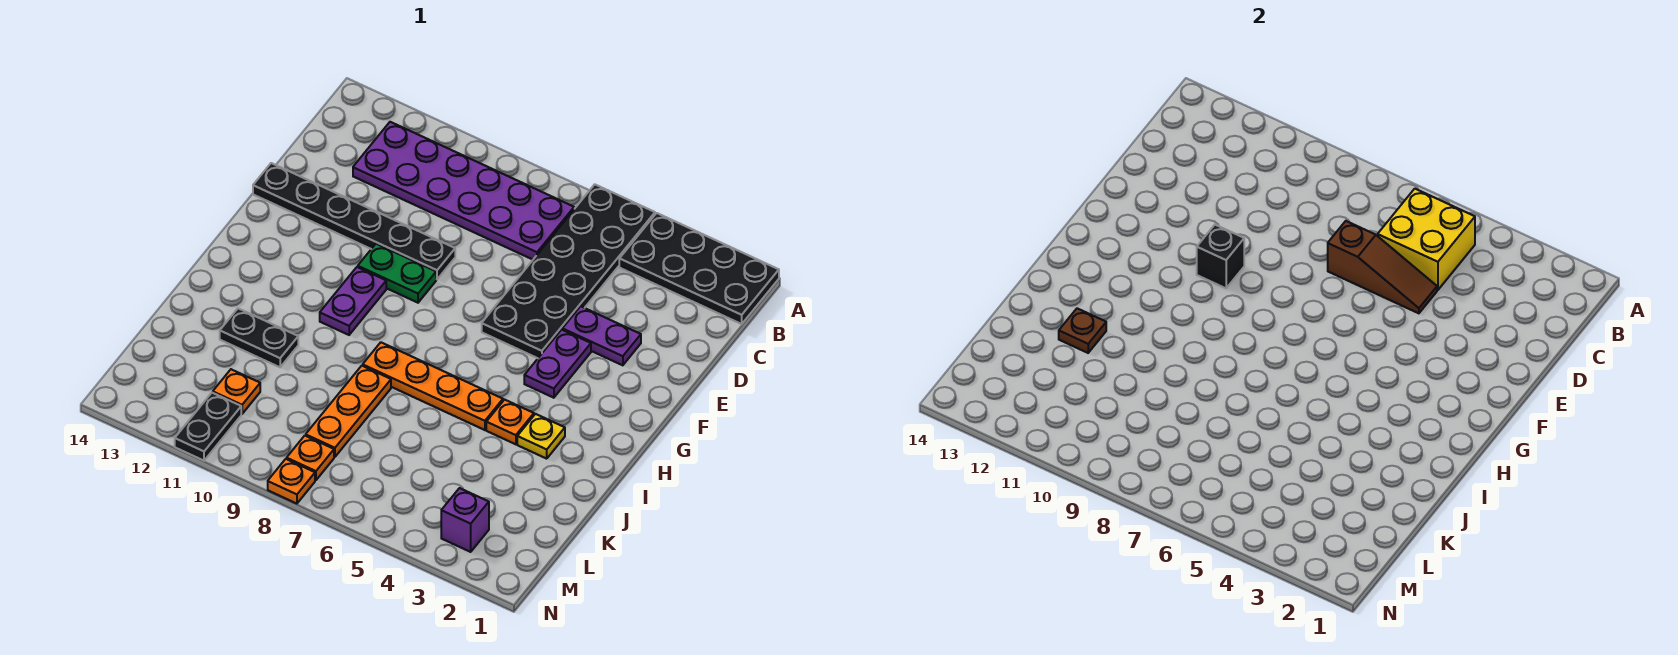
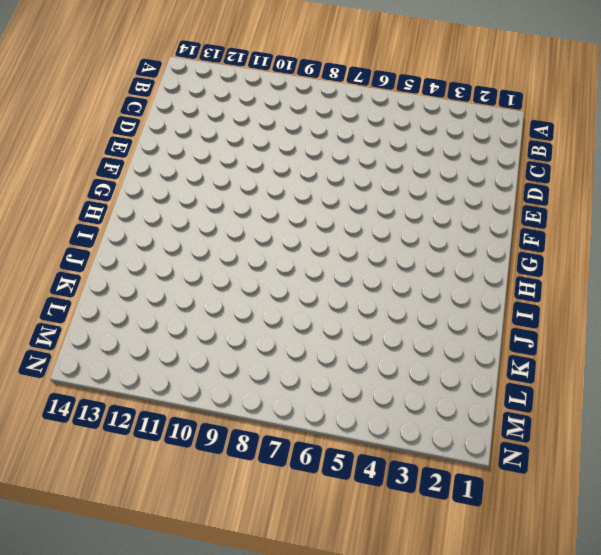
none -> black 2x4 plate [619,213,779,324]
none -> black 2x6 plate [482,184,655,358]
none -> purple 2x6 plate [353,122,574,260]

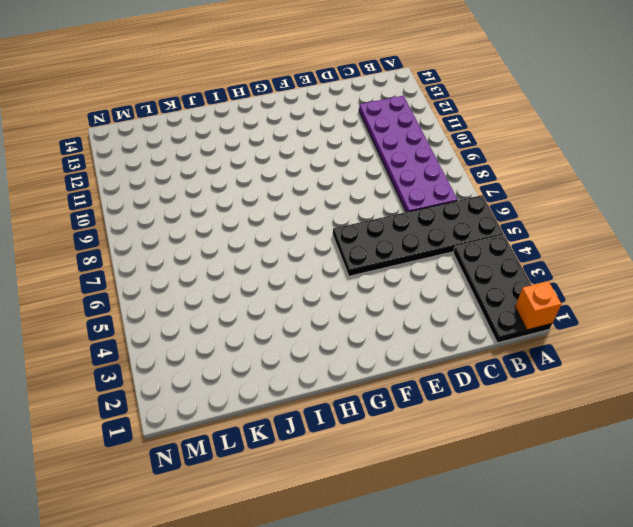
orange 1x1 brick [515,281,561,330] -> none
none -> purple 1x2 plate [562,306,641,365]
none -> black 1x6 plate [253,163,455,279]
none -> purple 1x2 plate [524,330,591,398]

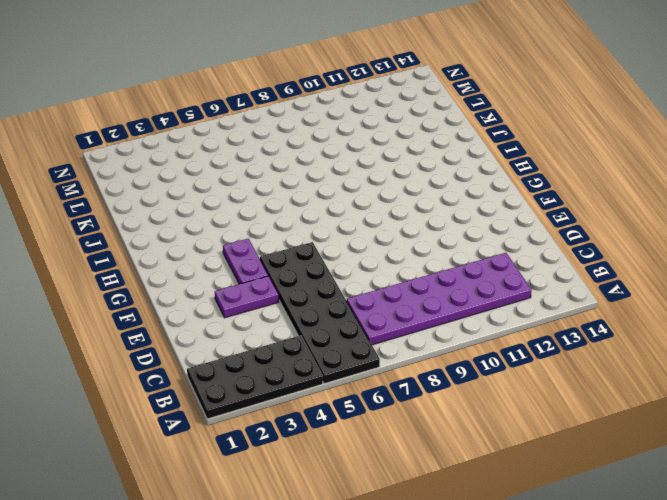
none -> black 1x6 plate [253,163,455,279]
none -> green 1x2 plate [358,244,436,303]
none -> purple 1x2 plate [320,267,386,335]

